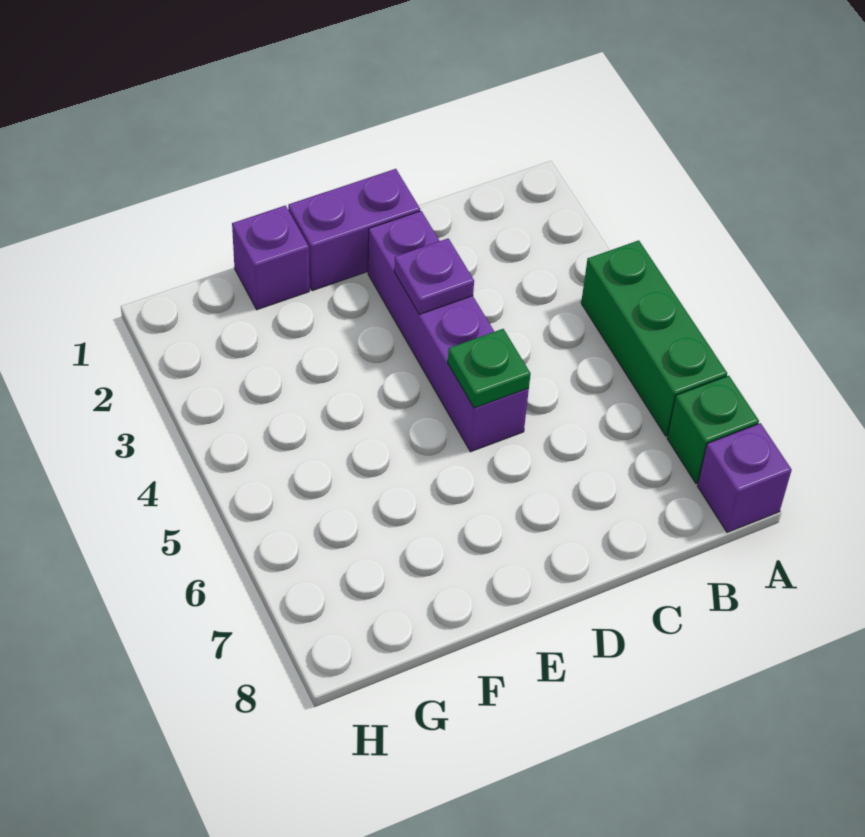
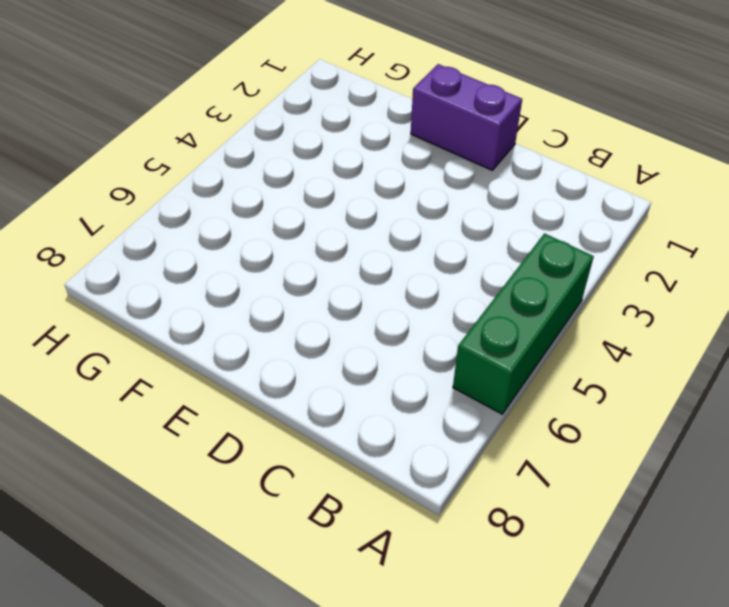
none -> green 1x1 brick [667,376,759,484]
none -> purple 1x1 brick [697,423,792,532]

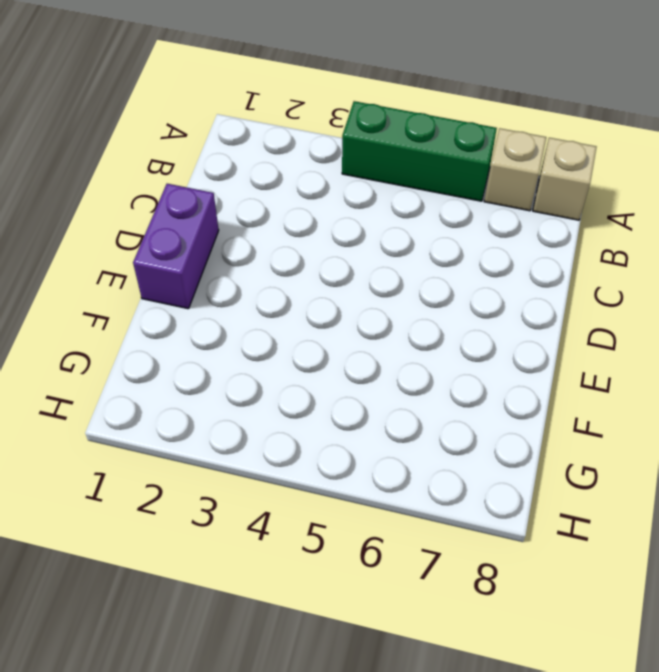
tan 1x1 brick [484,128,546,211] -> green 1x1 brick [667,376,759,484]
tan 1x1 brick [533,138,596,220] -> purple 1x1 brick [697,423,792,532]
none -> purple 1x4 brick [368,211,529,452]
none -> purple 1x1 brick [232,205,309,310]

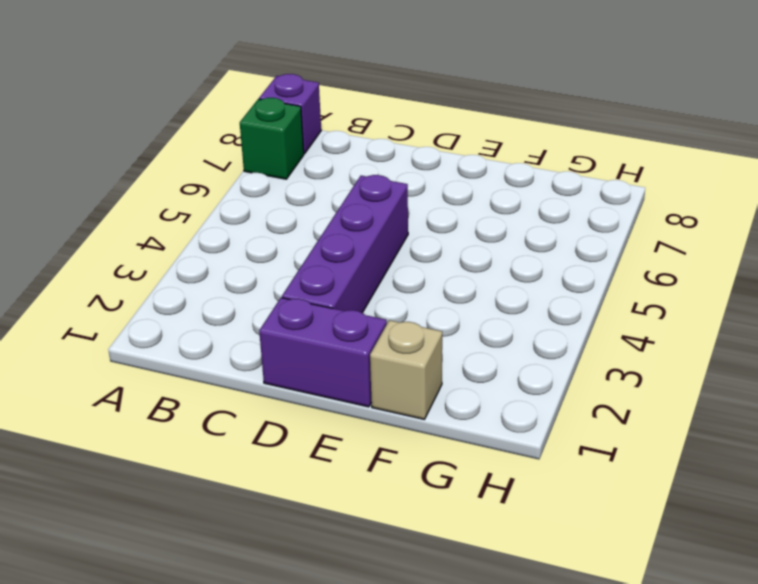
tan 1x1 brick [370,320,442,419] -> purple 1x1 brick [232,205,309,310]
none -> green 1x3 brick [581,240,727,436]
none -> purple 1x1 plate [394,238,474,314]

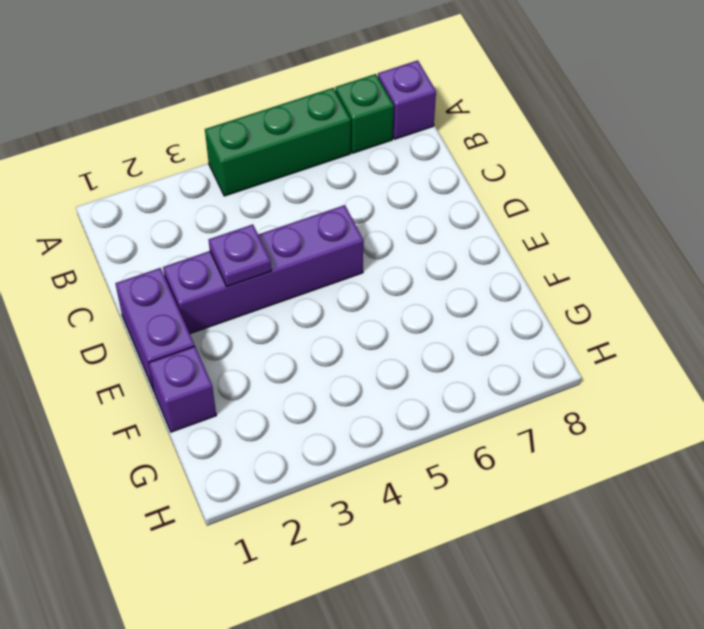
none -> green 1x1 plate [448,329,531,408]

